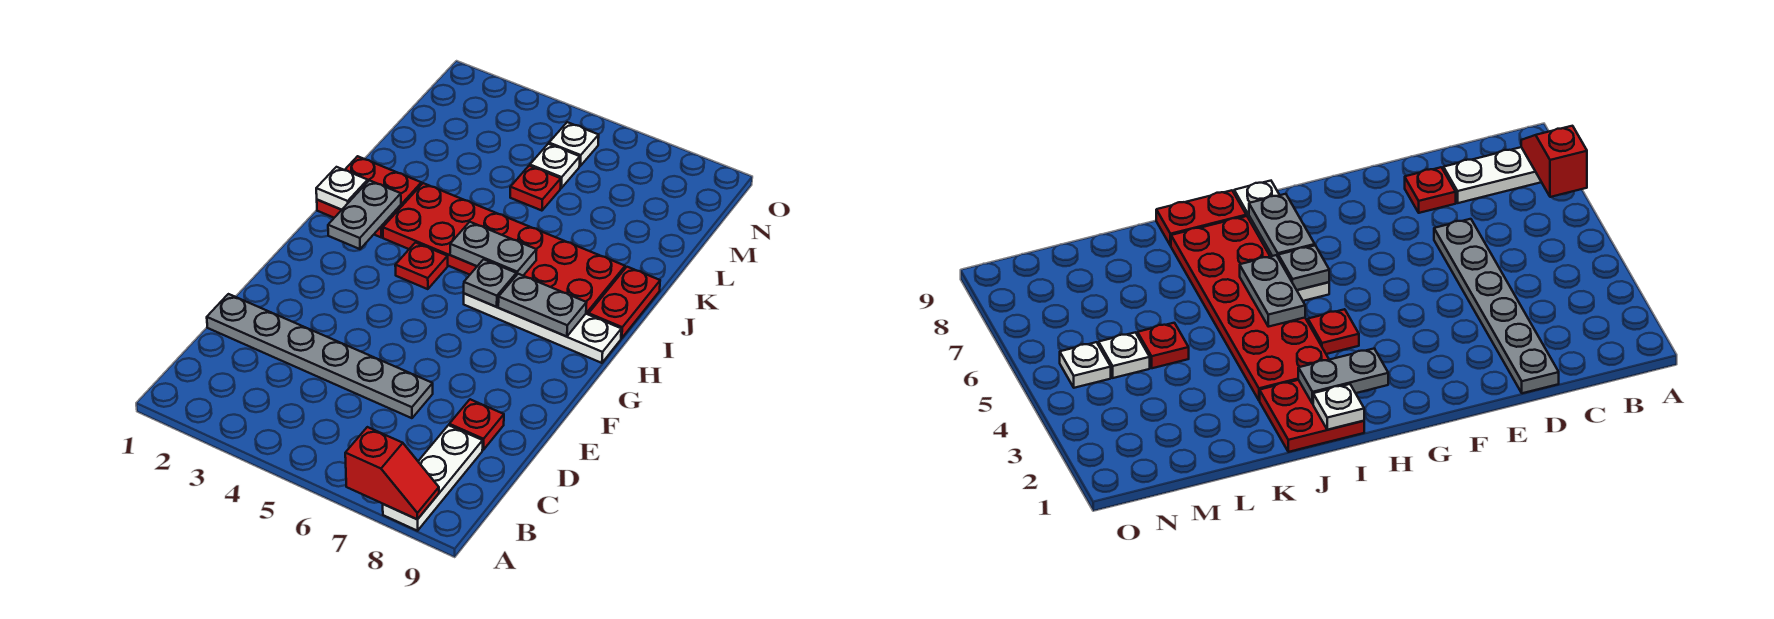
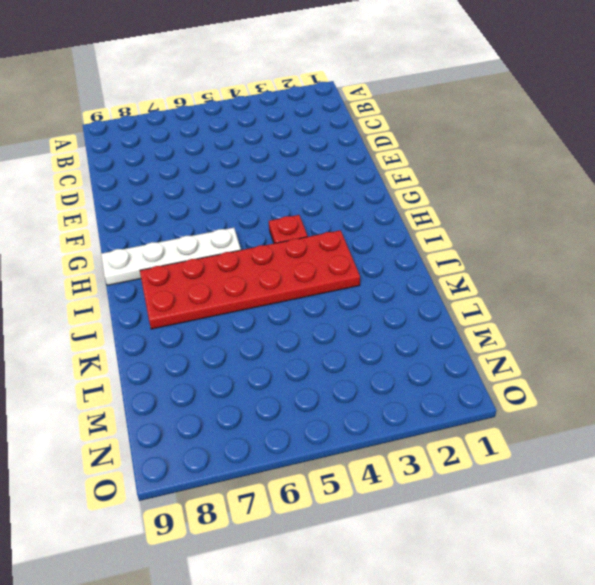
none -> white 1x3 plate [383,425,483,531]
none -> grey 1x6 plate [207,294,433,418]
none -> red 1x1 plate [449,399,504,450]

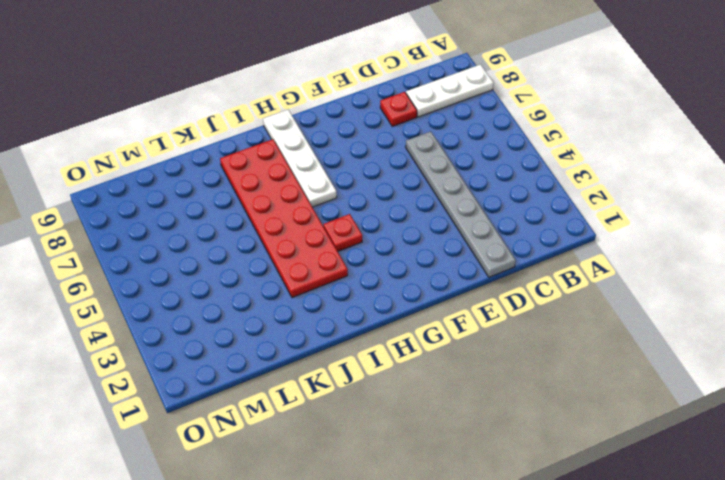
none -> red 2x2 plate [317,156,421,237]
none -> red 1x2 plate [589,267,660,338]
none -> red 1x1 plate [510,166,561,211]

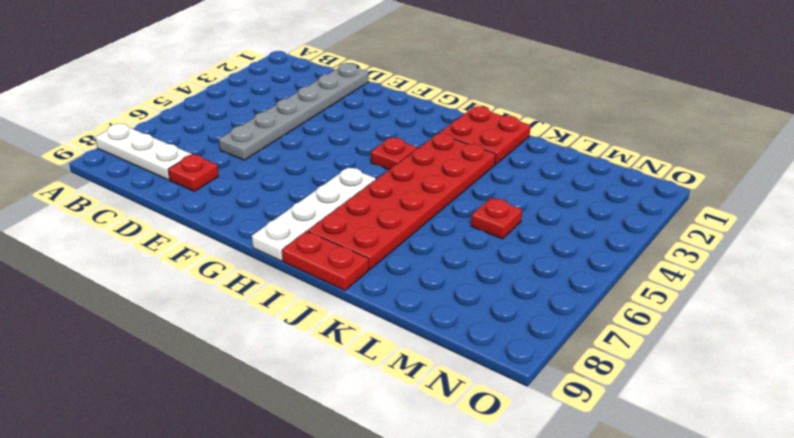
none -> white 1x1 plate [530,144,580,188]
none -> white 1x1 plate [549,122,599,166]
none -> red 1x2 slope [345,427,439,519]

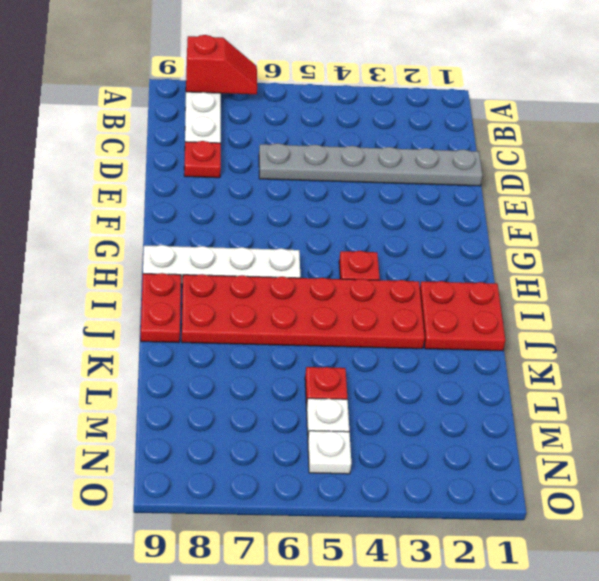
red 1x2 slope [186,35,257,94] -> red 1x2 slope turned to [345,427,439,519]
none -> grey 1x2 plate [328,180,401,249]
none -> grey 1x1 plate [464,259,516,307]
none -> grey 1x2 plate [498,274,587,337]

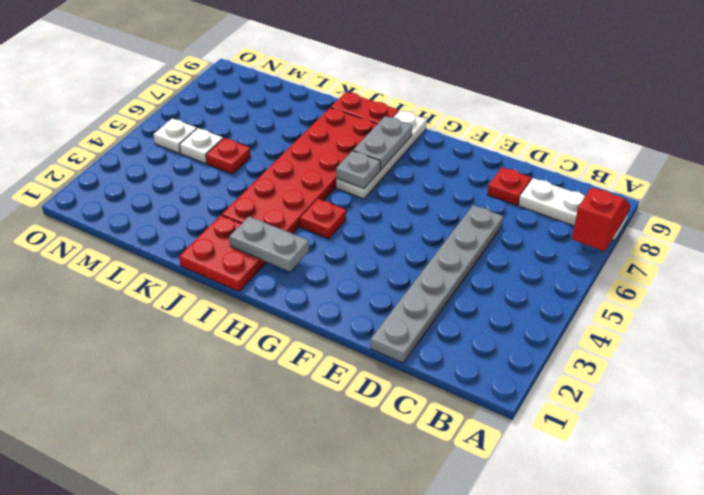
none -> white 1x1 plate [316,167,368,210]
none -> grey 1x2 plate [450,222,537,275]

